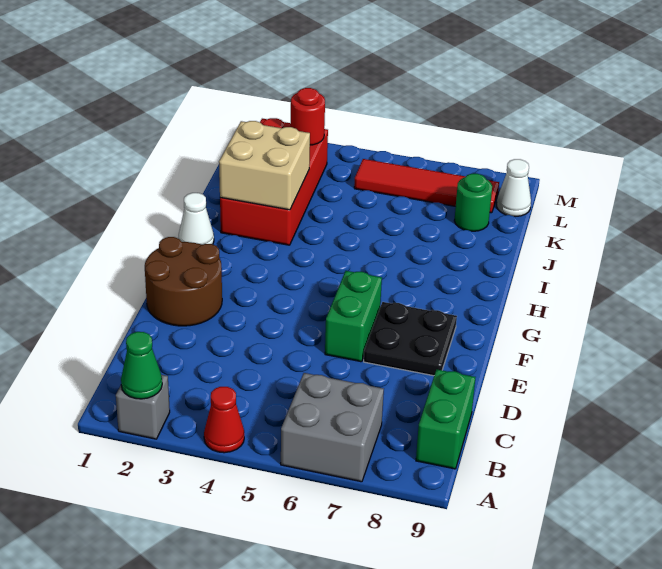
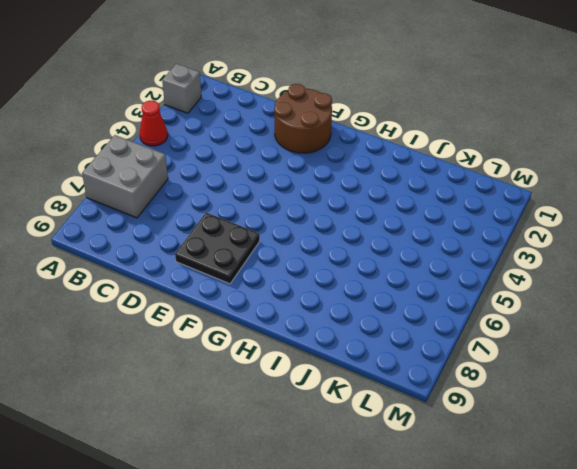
none -> green 1x2 brick [416,370,475,469]
none -> green 1x2 brick [325,271,382,362]
none -> white 1x1 cone [178,193,214,245]

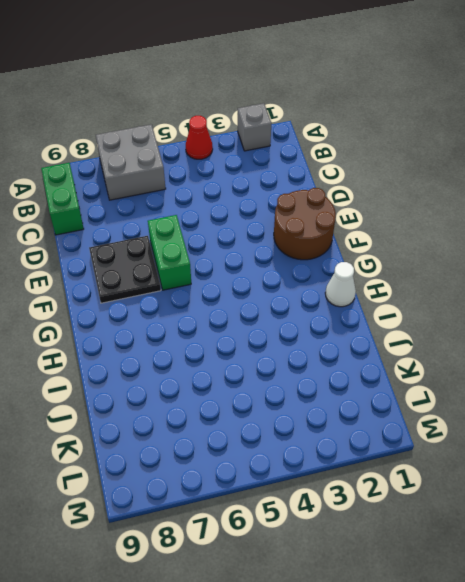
none -> red 2x4 brick [220,118,328,245]
none -> green 1x1 round brick [454,174,492,231]
none -> red 1x4 tile [354,159,499,213]

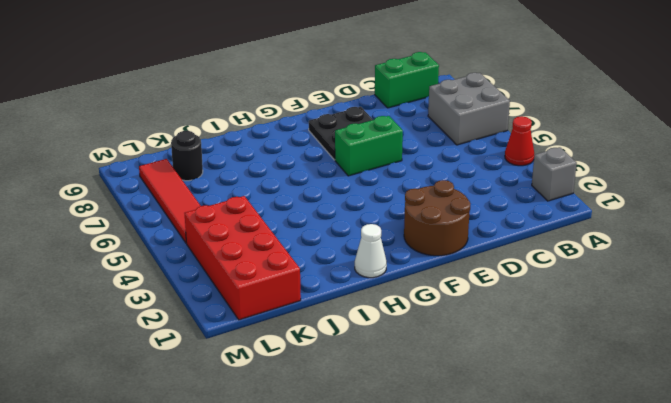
red 2x4 brick [185,196,301,320] -> red 2x4 brick turned to [220,118,328,245]
black 1x1 round brick [171,131,203,181] -> green 1x1 round brick [454,174,492,231]
none -> white 1x1 cone [497,159,531,216]
none -> green 1x1 cone [121,332,162,399]
none -> tan 2x2 brick [219,121,310,210]

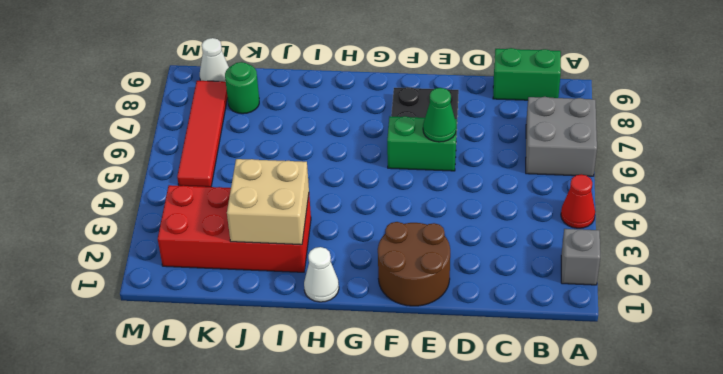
green 1x1 cone [423,88,456,142] -> green 1x1 cone moved to [121,332,162,399]
none -> red 1x1 round brick [291,88,325,145]

